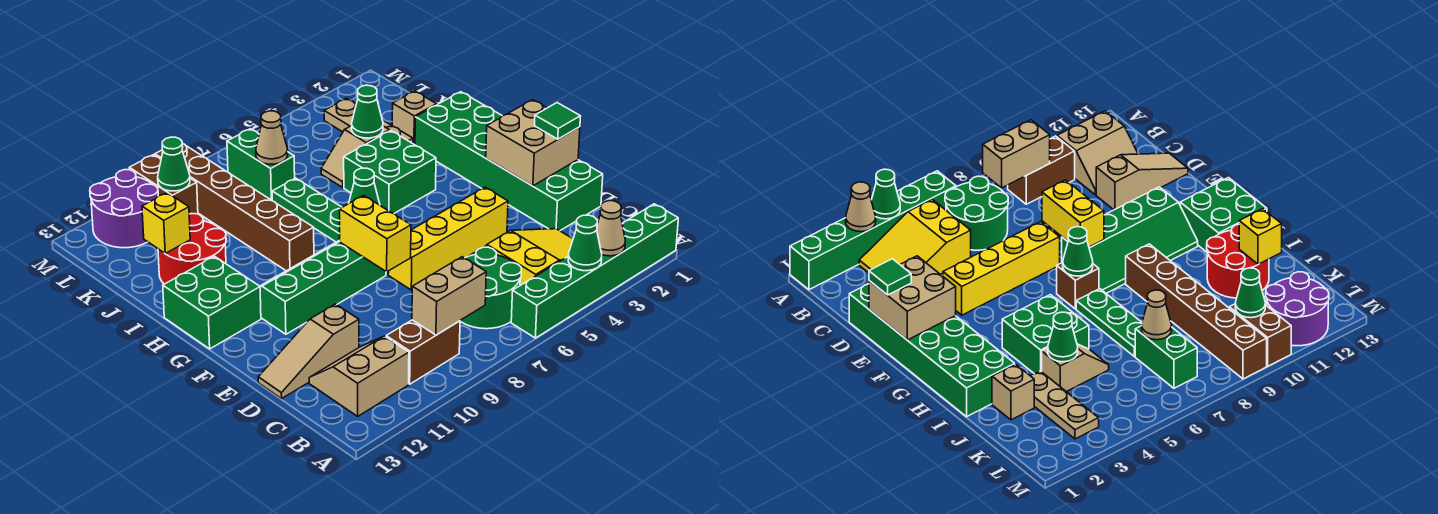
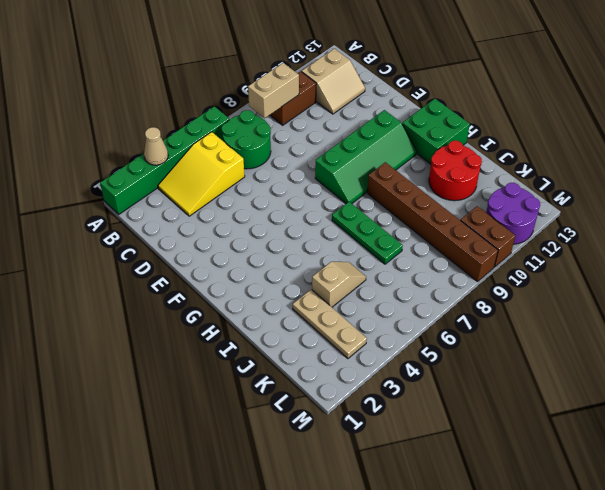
none -> green 2x6 brick [415,92,603,231]
none -> tan 1x3 slope [258,304,359,399]
none -> yellow 1x4 brick [388,187,508,290]
none -> brown 1x1 brick [1057,262,1099,309]

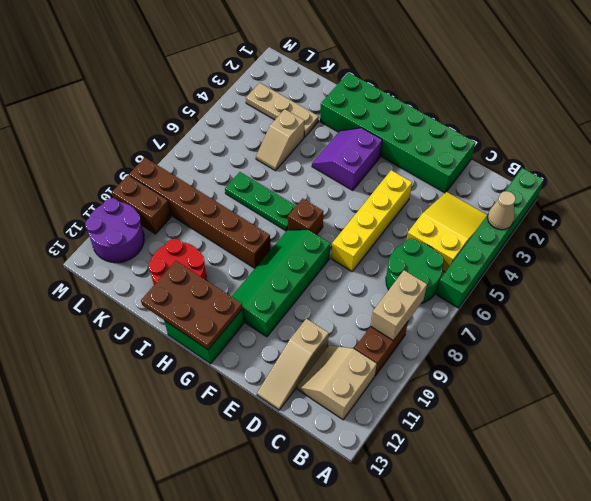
purple 2x2 slope [312,128,382,191] -> green 2x2 brick [344,131,436,214]
brown 2x3 plate [141,261,242,350] -> none
none -> tan 1x1 brick [392,91,437,145]
none -> green 1x2 brick [227,129,295,200]
none -> green 1x1 cone [568,215,602,271]
none -> tan 2x2 brick [486,100,580,186]

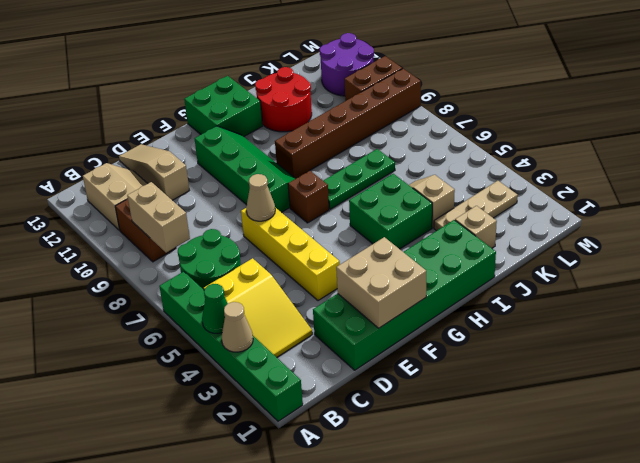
tan 1x1 cone [246,174,275,221] -> tan 1x1 cone moved to [256,111,288,164]
none -> green 1x2 brick [227,129,295,200]
none -> yellow 1x2 brick [340,195,411,272]
none -> green 1x1 cone [349,168,380,205]
none -> green 1x1 cone [352,85,383,138]

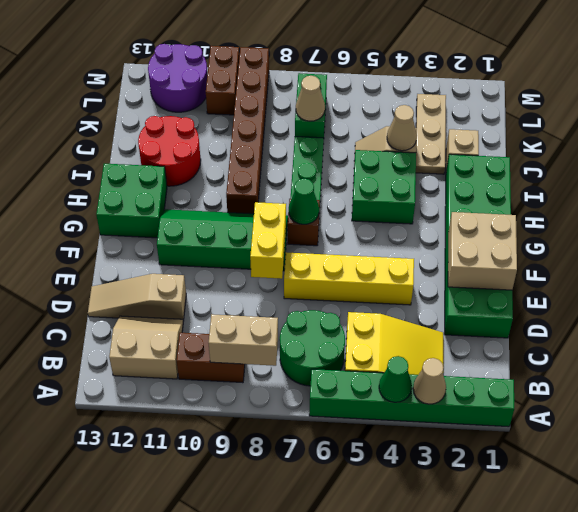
tan 1x1 cone [387,105,417,151] -> green 1x1 cone [352,85,383,138]
none -> yellow 1x1 brick [142,193,190,254]
none -> green 1x1 cone [158,137,190,191]
none -> green 1x1 tile [535,103,580,139]

